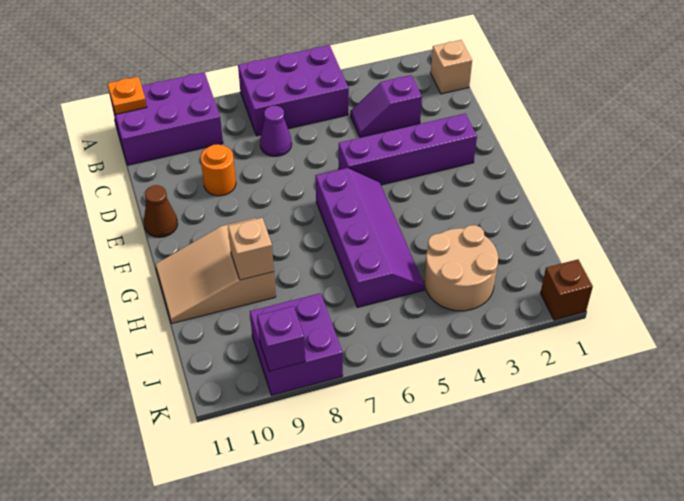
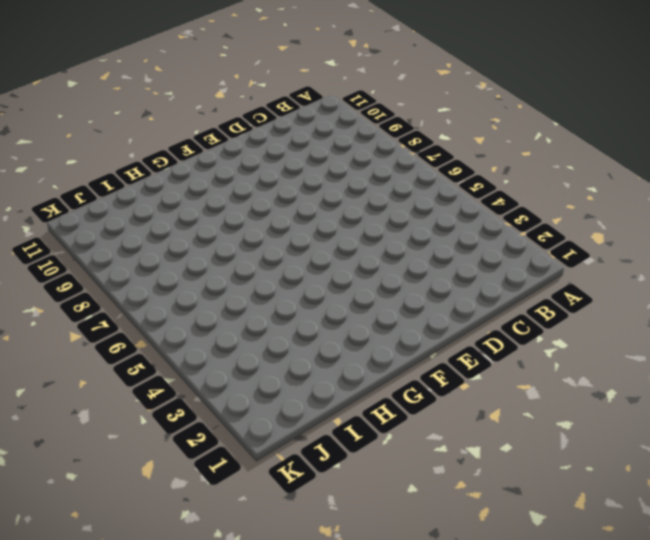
none -> purple 2x3 brick [238,45,349,136]
none -> purple 2x3 brick [110,72,223,165]
none -> tan 1x1 brick [431,40,472,94]

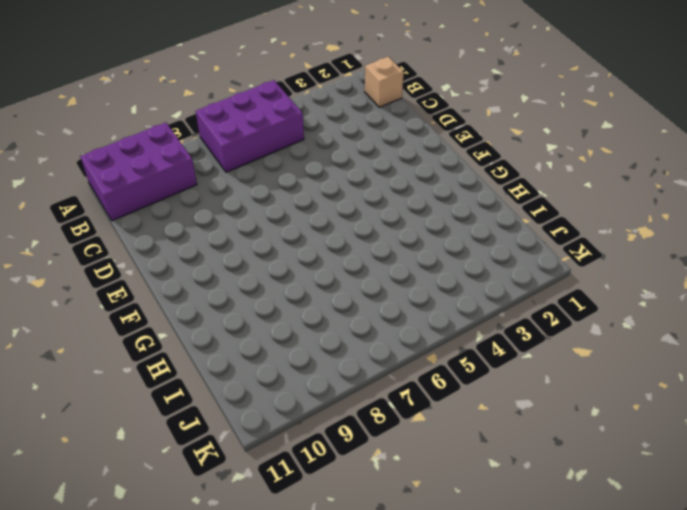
none -> purple 1x2 slope [350,75,422,137]
none -> purple 1x1 cone [260,106,292,156]
none -> orange 1x1 round brick [200,144,236,196]

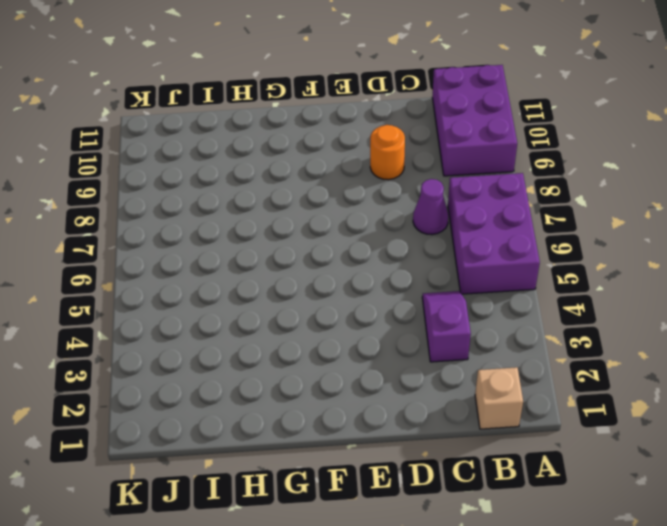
none -> purple 1x4 brick [339,114,477,185]
none -> brown 1x1 cone [144,185,178,237]
none -> purple 2x4 slope [316,168,425,307]

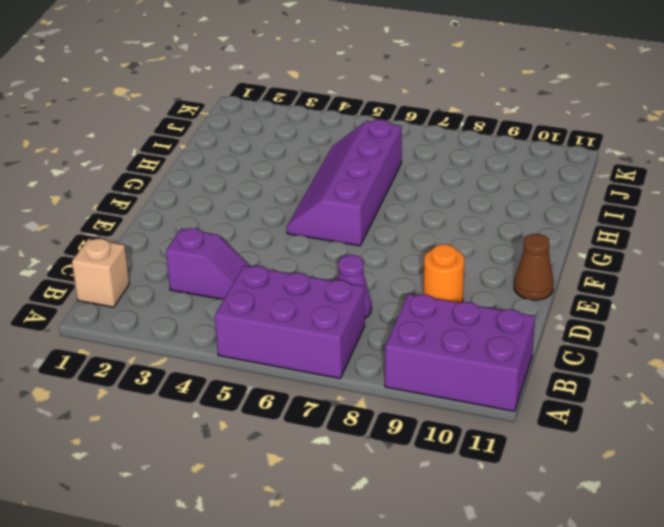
none -> purple 1x4 brick [339,114,477,185]
none -> tan 2x3 slope [155,218,276,323]
none -> tan 2x2 round brick [424,225,498,311]

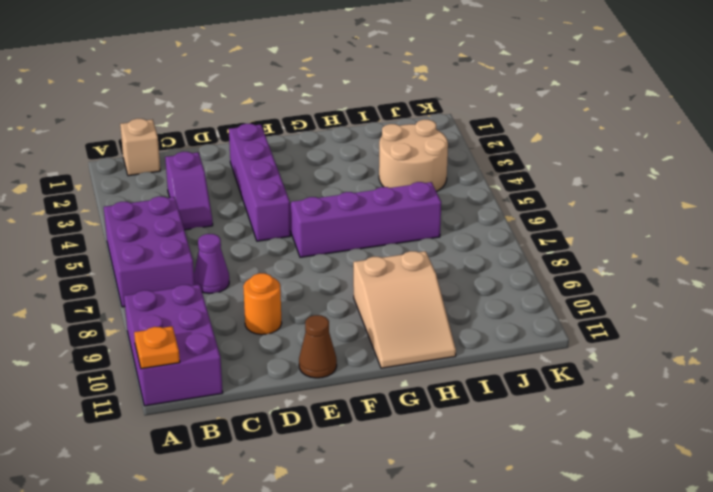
none -> purple 2x2 brick [250,293,343,395]
none -> brown 1x1 brick [541,259,593,320]
none -> tan 1x1 brick [228,218,274,280]

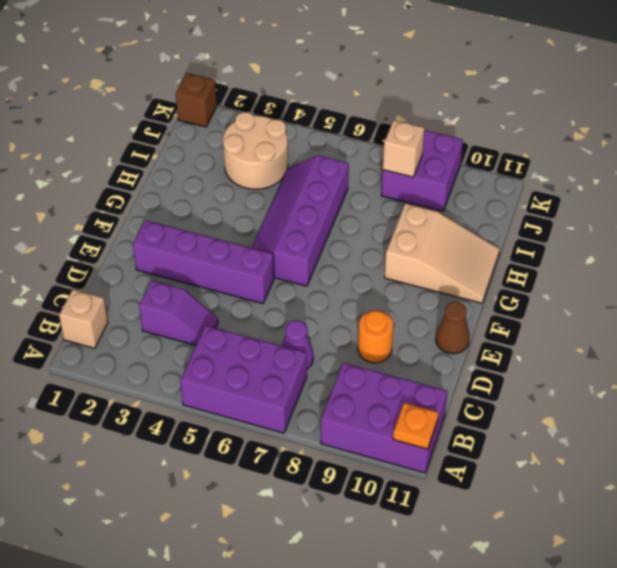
tan 1x1 brick [383,120,424,177] -> tan 1x1 brick moved to [228,218,274,280]
none -> purple 1x1 brick [257,306,305,371]

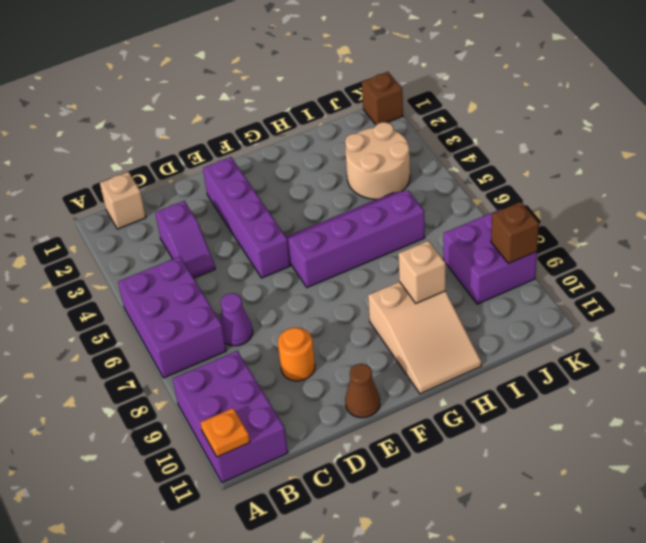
brown 1x1 brick [491,202,539,264] -> purple 1x1 brick [257,306,305,371]

